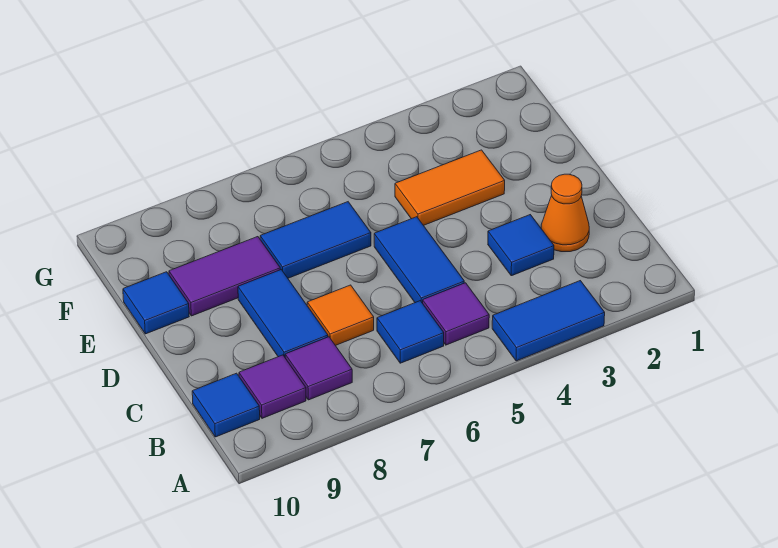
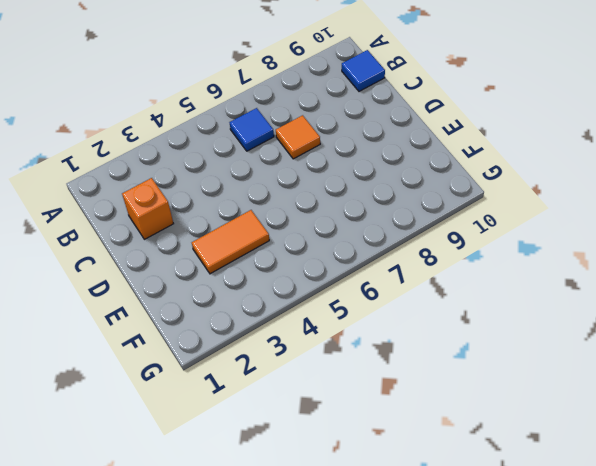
orange 1x1 brick [122,178,174,239] -> orange 1x1 cone [541,174,589,252]
none -> blue 1x2 tile [492,281,605,361]
none -> purple 1x1 tile [423,283,489,345]
none -> purple 1x1 tile [285,337,352,400]

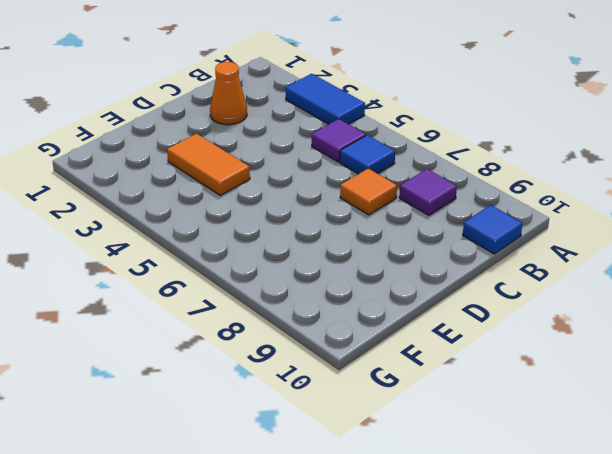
none -> purple 1x1 tile [239,355,306,418]
none -> blue 1x1 tile [488,215,554,276]
none -> blue 1x2 tile [374,217,464,303]

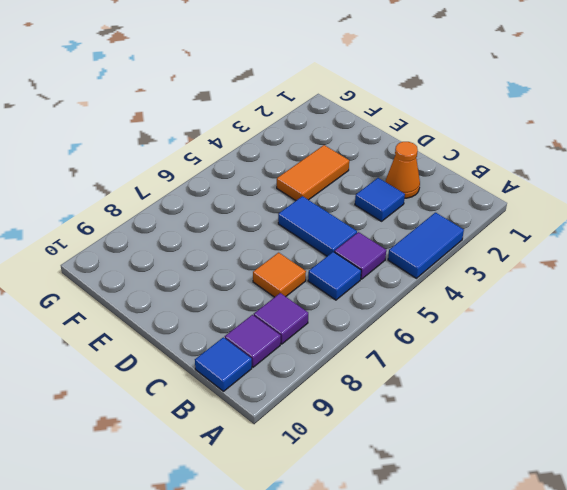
none -> blue 1x2 tile [238,270,328,357]
none -> blue 1x2 tile [260,202,371,278]
none -> purple 1x2 tile [169,237,280,316]

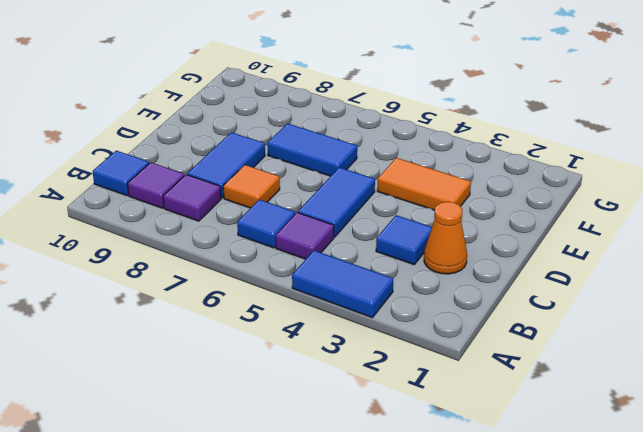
none -> purple 1x2 tile [169,237,280,316]
none -> blue 1x1 tile [123,272,189,334]

